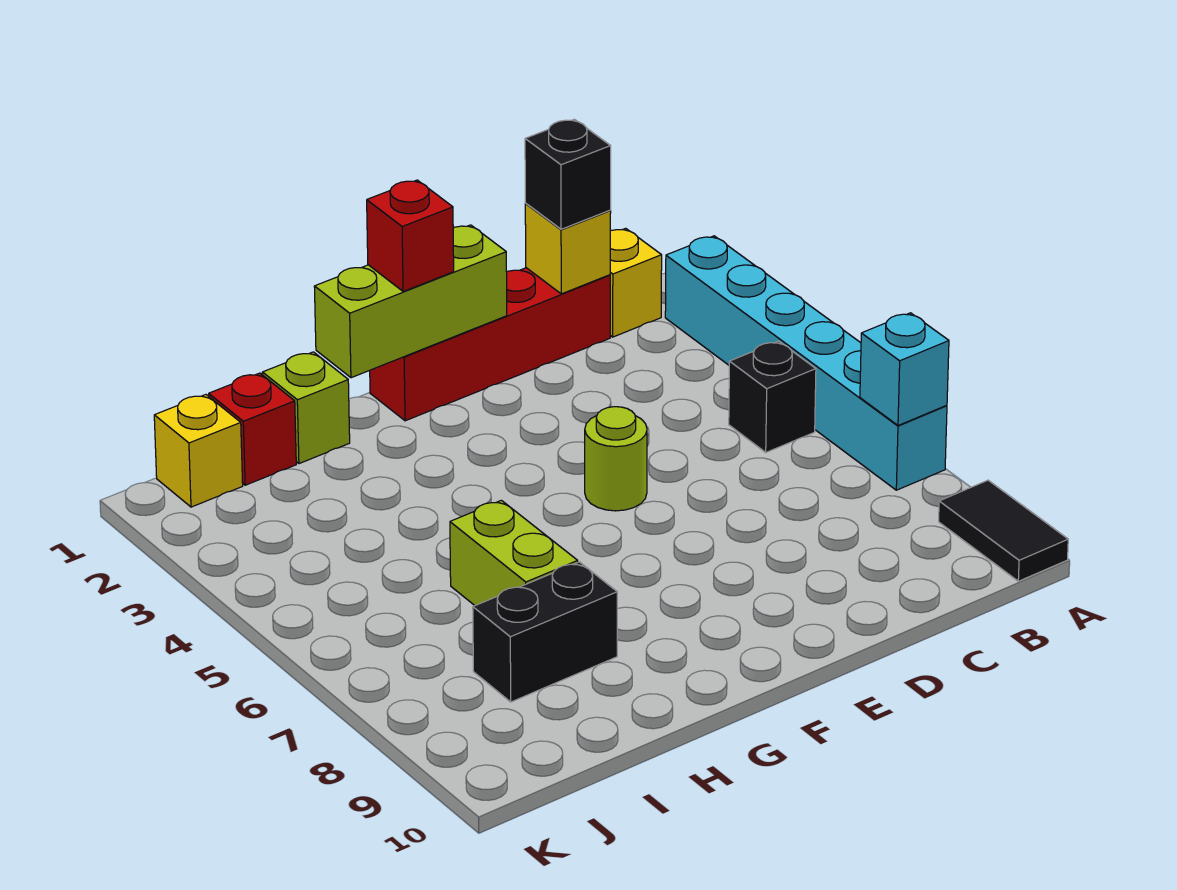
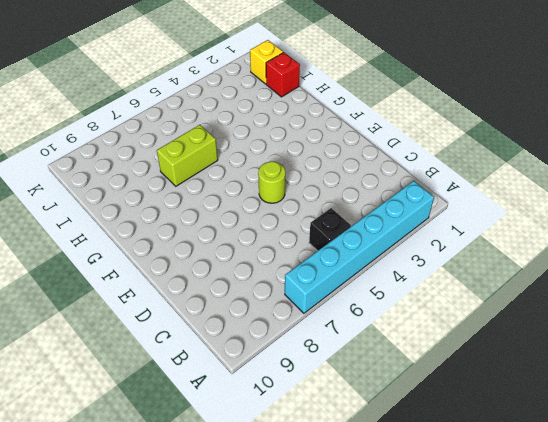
none -> black 1x2 tile [939,480,1068,581]
none -> yellow 1x1 brick [610,228,662,337]
none -> red 1x4 brick [370,268,610,421]

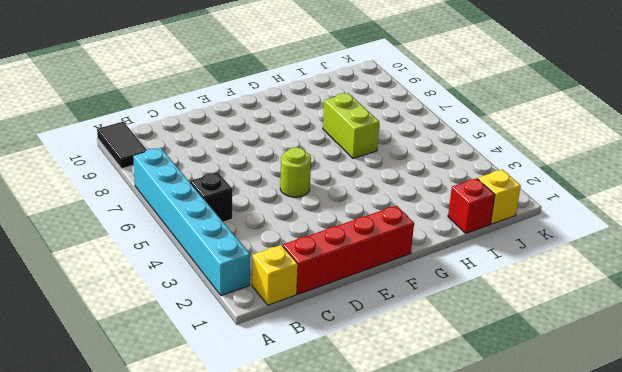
none -> lime 1x1 brick [262,352,350,464]
none -> black 1x2 brick [473,562,617,702]
none -> cyan 1x1 brick [860,313,949,425]

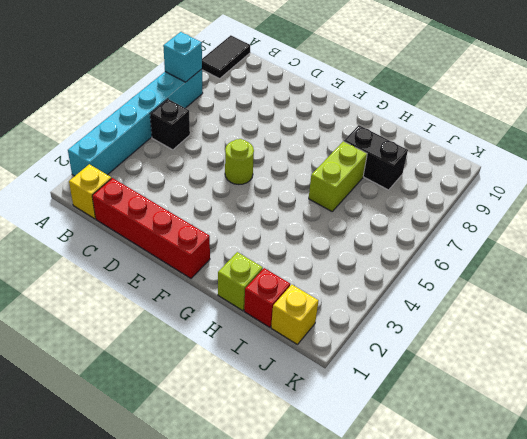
none -> yellow 1x1 brick [525,204,611,294]
none -> lime 1x3 brick [314,225,507,378]
none -> black 1x1 brick [525,119,611,229]

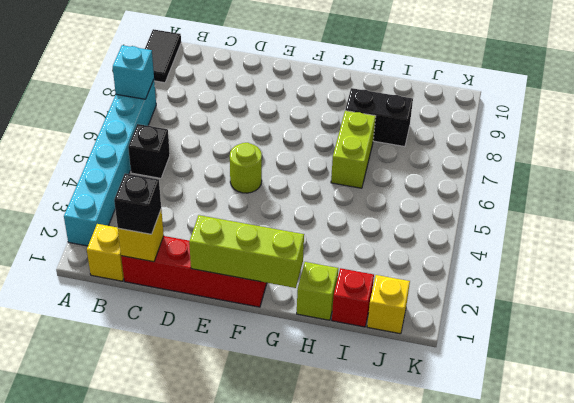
none -> red 1x1 brick [367,180,454,292]

